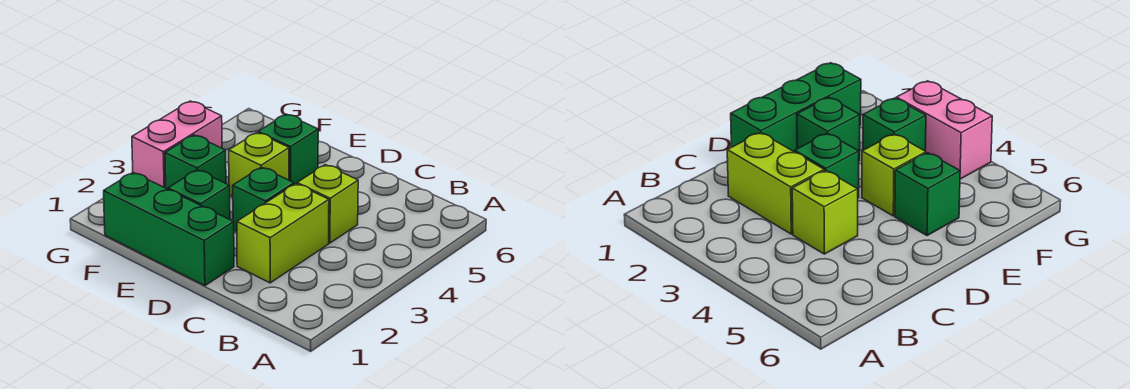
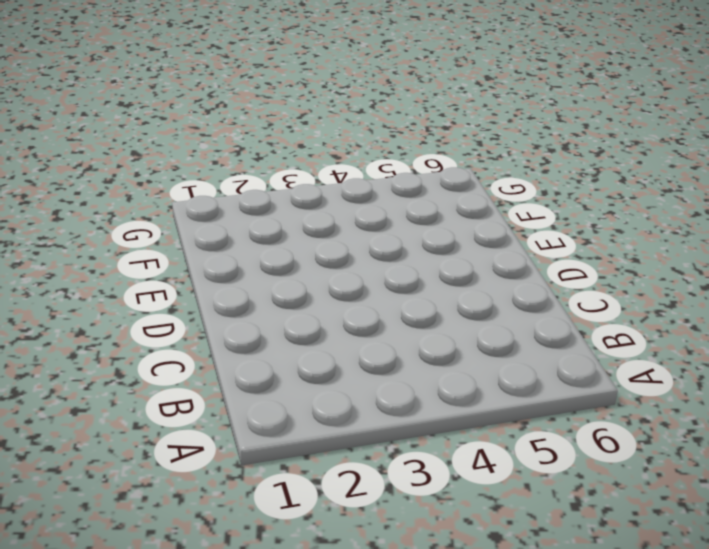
none -> lime 1x2 brick [237,184,329,283]
none -> lime 1x1 brick [297,165,358,243]

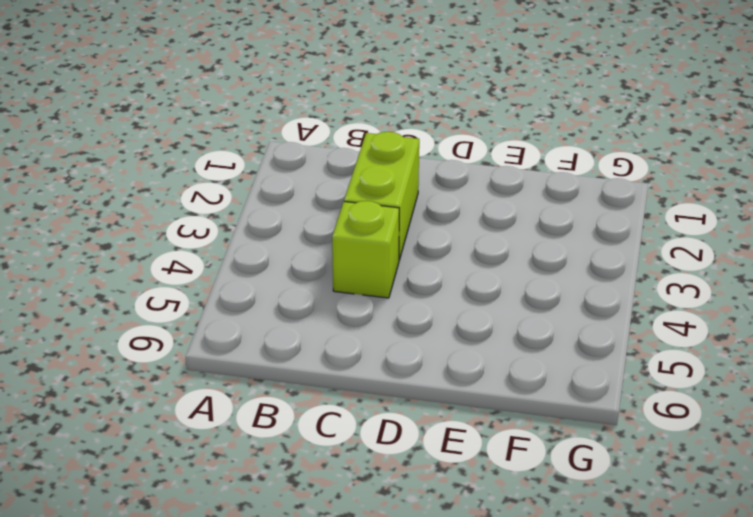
none -> green 1x3 brick [104,173,234,286]
none -> green 1x1 brick [233,167,294,232]

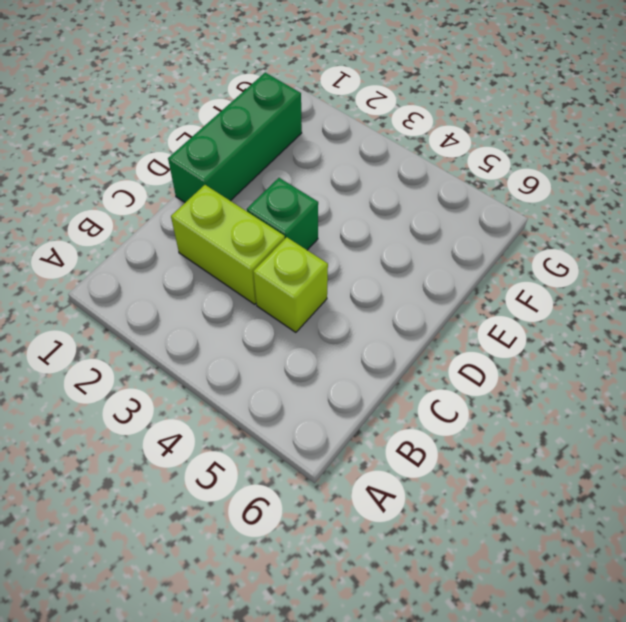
none -> green 1x1 brick [168,170,230,220]
none -> lime 1x1 brick [229,133,289,196]

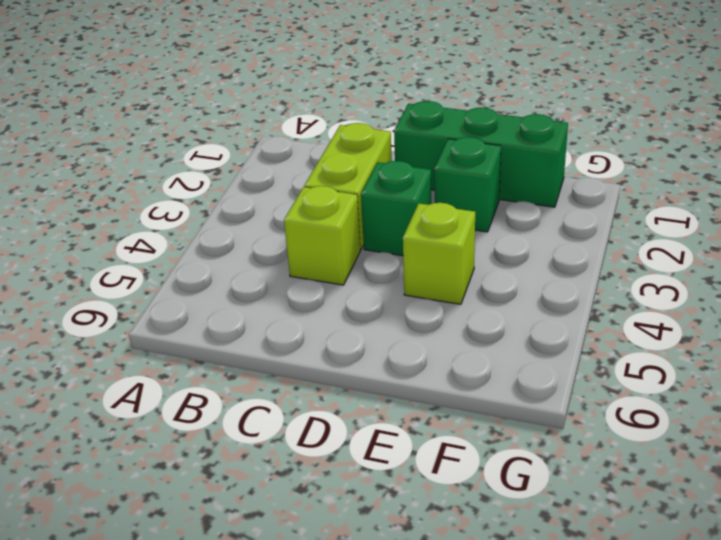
none -> green 1x1 brick [258,114,318,184]
none -> green 1x1 brick [165,135,226,189]

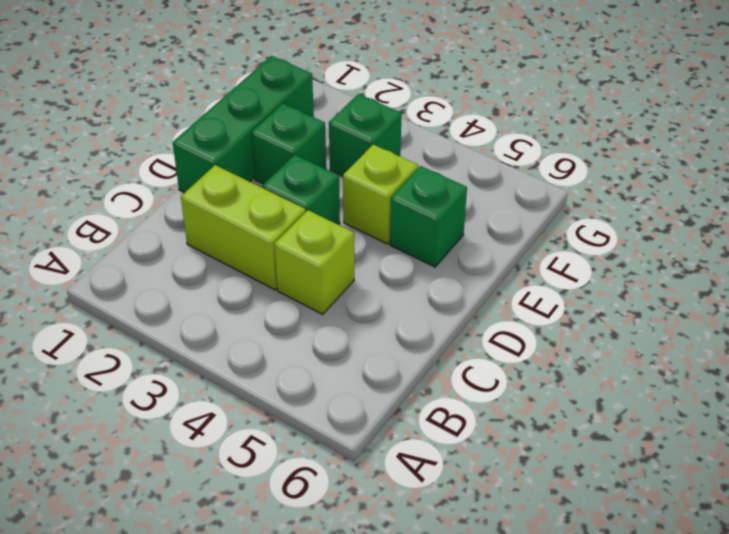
none -> pink 1x2 brick [132,101,222,188]

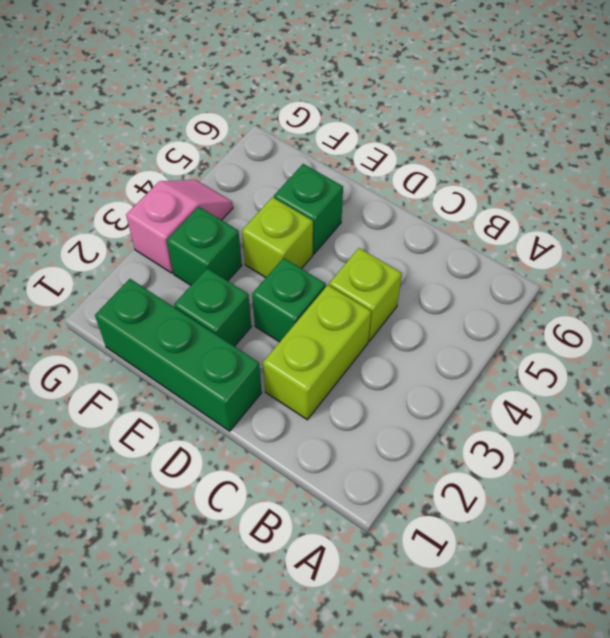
pink 1x2 slope [126,180,233,273] -> pink 1x2 brick [132,101,222,188]

